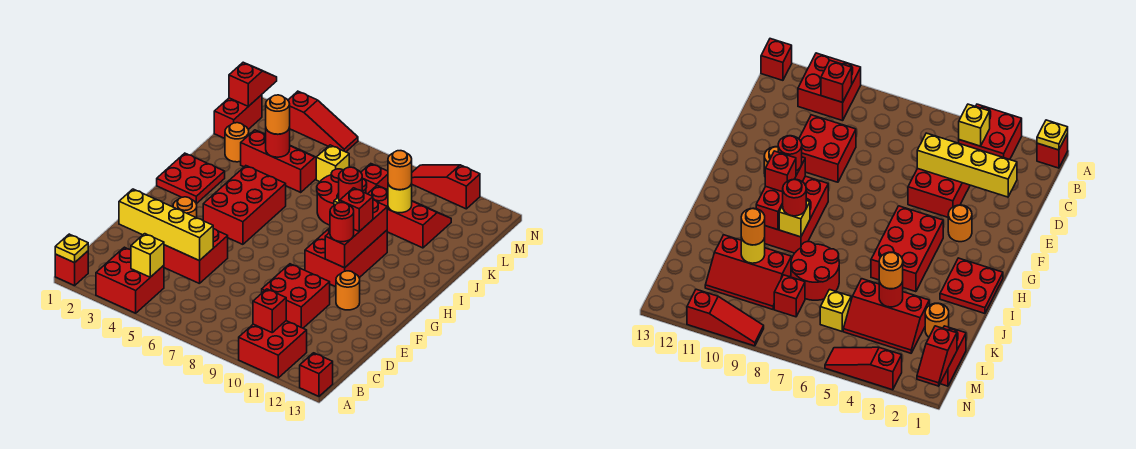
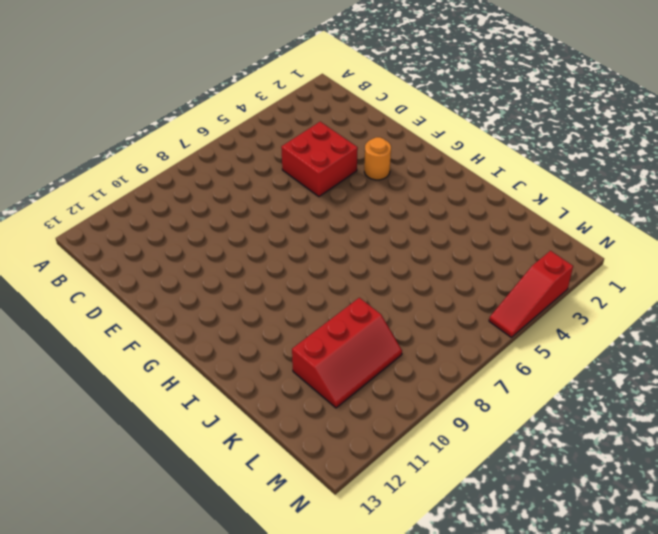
none -> red 1x1 brick [55,251,88,286]
none -> red 2x2 brick [96,247,164,313]
none -> red 2x2 brick [239,321,307,378]
none -> red 1x1 brick [300,353,333,396]

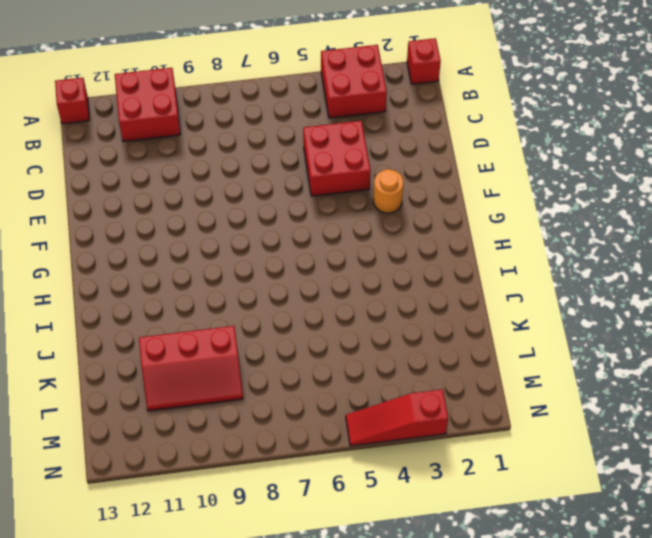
none -> red 2x2 brick [262,264,330,328]
none -> orange 1x1 round brick [336,271,360,310]
none -> red 2x3 brick [203,166,286,244]
none -> red 2x3 brick [305,228,387,287]

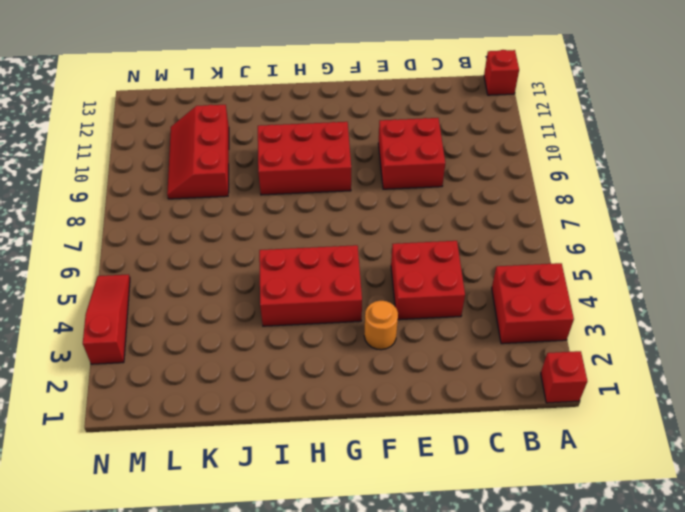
none -> red 2x2 brick [239,321,307,378]
none -> orange 1x1 round brick [336,271,360,310]
none -> red 2x2 plate [157,153,225,204]
none -> red 2x2 round brick [317,169,367,225]

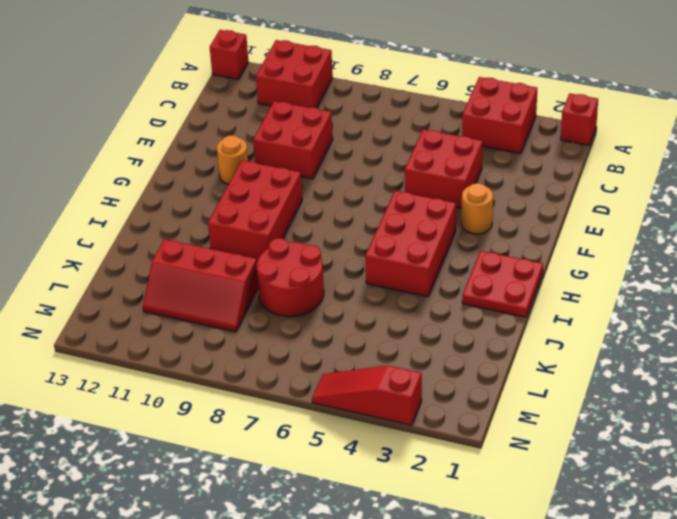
none -> orange 1x1 round brick [225,123,249,162]
none -> red 2x3 slope [241,130,316,192]
none -> red 1x2 brick [214,95,262,138]
none -> yellow 1x1 brick [316,145,349,182]

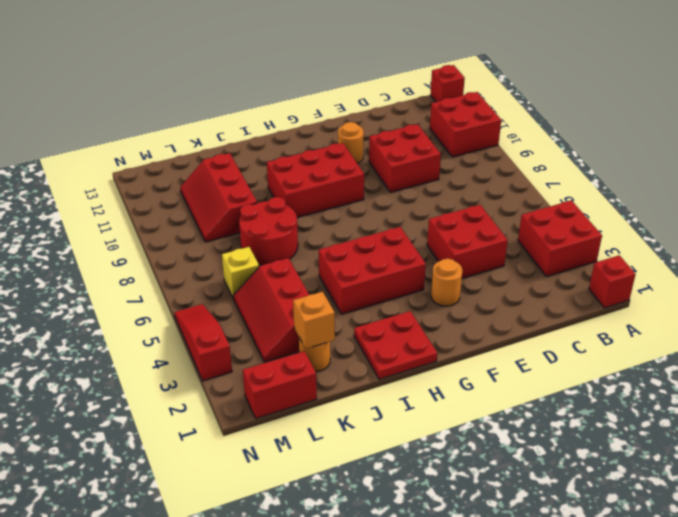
orange 1x1 brick [293,292,335,349] -> none
none -> red 1x1 brick [361,164,388,194]
none -> red 1x3 slope [412,165,480,209]
none -> yellow 1x1 plate [55,234,88,263]
none -> yellow 1x1 brick [131,234,164,277]

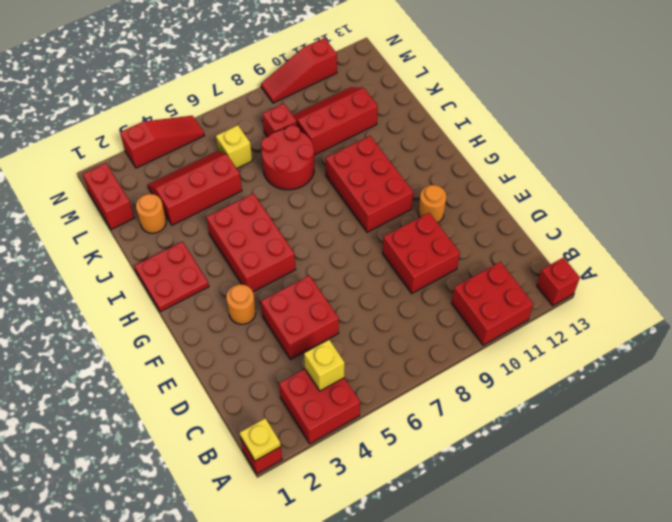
none -> red 1x1 brick [253,289,286,332]
none -> yellow 1x4 brick [119,189,213,261]
none -> red 1x3 brick [325,200,387,268]
none -> yellow 1x1 brick [779,201,810,237]

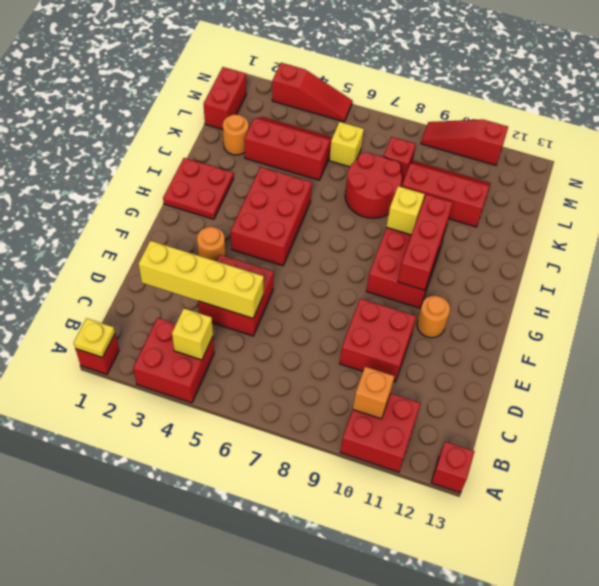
orange 1x1 brick [353,367,394,419] -> red 1x1 brick [253,289,286,332]
none -> red 1x1 round brick [265,127,290,157]
none -> yellow 1x1 round brick [388,183,412,213]
none -> red 1x2 slope [229,62,277,106]
none -> red 1x1 round brick [330,203,354,242]

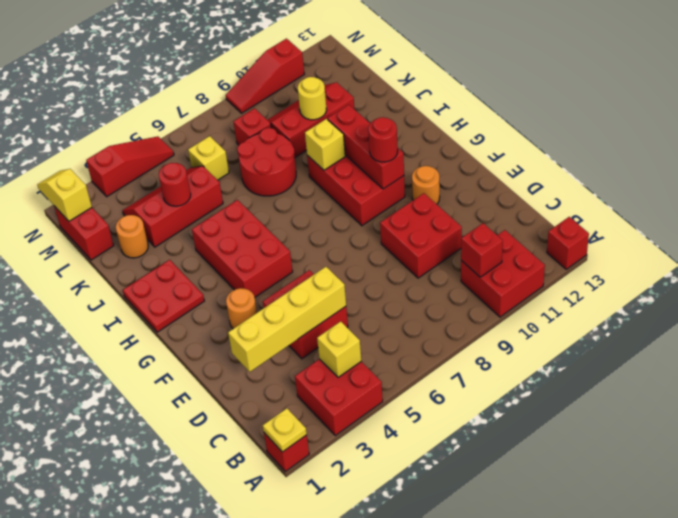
yellow 1x2 slope [37,169,92,221] -> red 1x2 slope [229,62,277,106]
none -> red 1x1 brick [340,188,373,231]
none -> red 1x1 round brick [339,167,363,201]
none -> orange 1x1 round brick [266,95,290,134]
none -> orange 1x1 round brick [388,151,412,190]

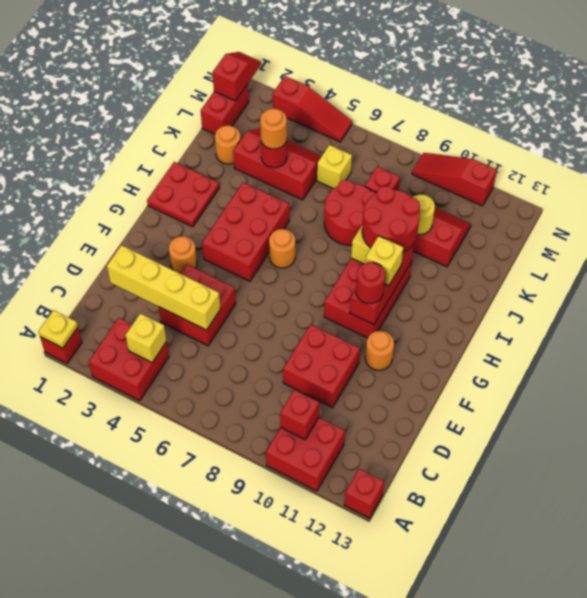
orange 1x1 round brick [269,229,295,268] -> orange 1x1 round brick moved to [388,151,412,190]
yellow 1x1 brick [365,236,403,286] -> red 1x1 brick [340,188,373,231]
red 2x2 round brick [362,186,420,252] -> red 1x1 round brick [339,167,363,201]

